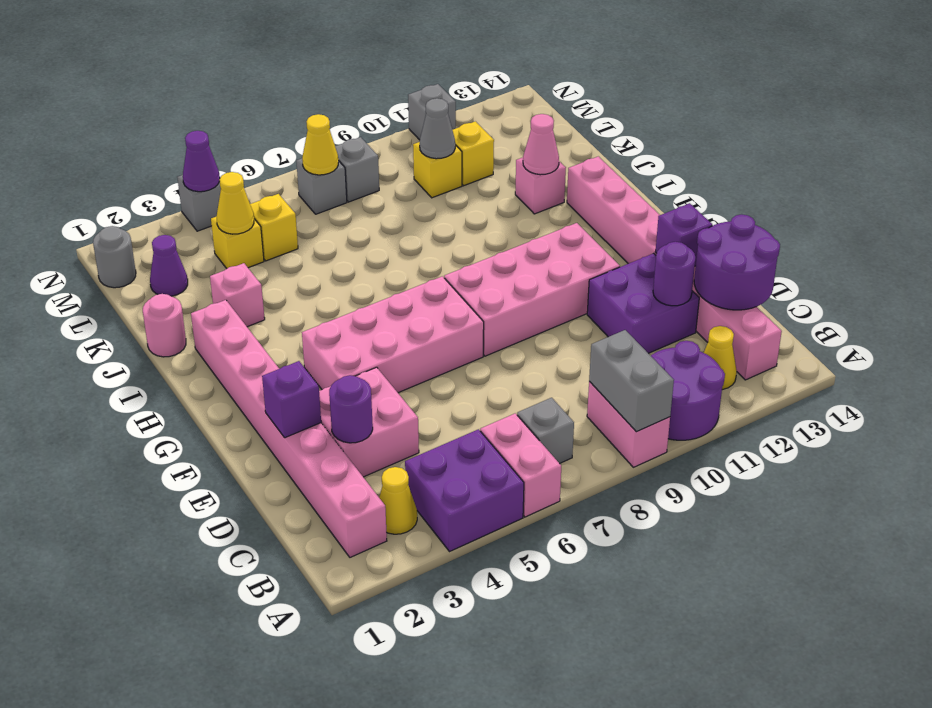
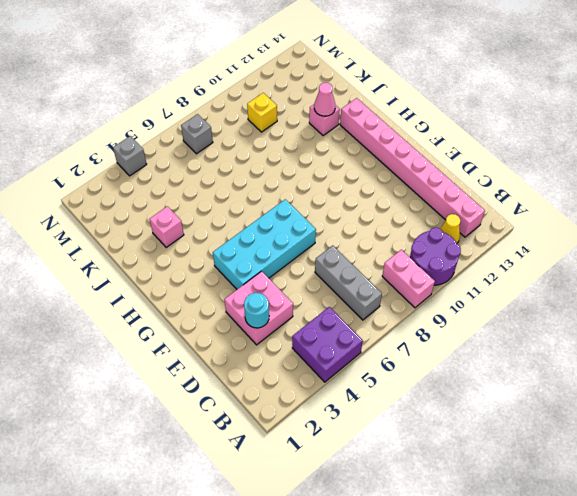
grey 1x3 brick [315,246,382,320] -> grey 1x1 brick [517,398,574,463]
cyan 1x1 round brick [244,293,269,328] -> purple 1x1 round brick [329,375,373,443]
cyan 2x4 brick [213,199,316,289] -> pink 2x4 brick [302,276,484,393]
none -> pink 1x2 brick [480,413,561,517]
none -> pink 1x8 brick [191,300,387,557]
none -> yellow 1x1 cone [379,467,417,534]
none -> purple 2x2 brick [587,253,699,353]

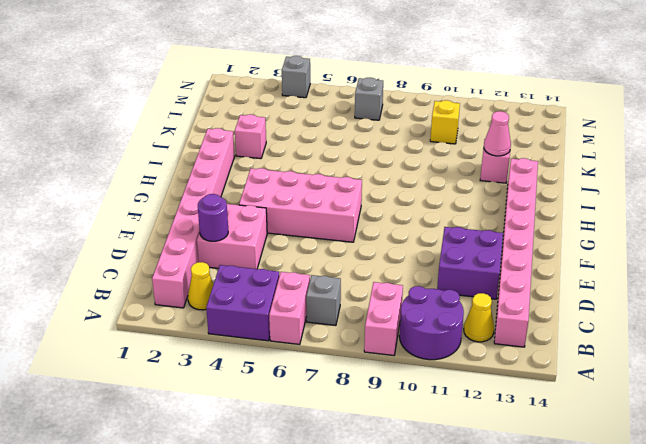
none -> pink 2x4 brick [444,223,620,356]
none -> pink 1x1 round brick [143,294,186,357]
none -> purple 1x1 cone [150,235,188,296]
none -> yellow 1x1 brick [211,216,264,269]

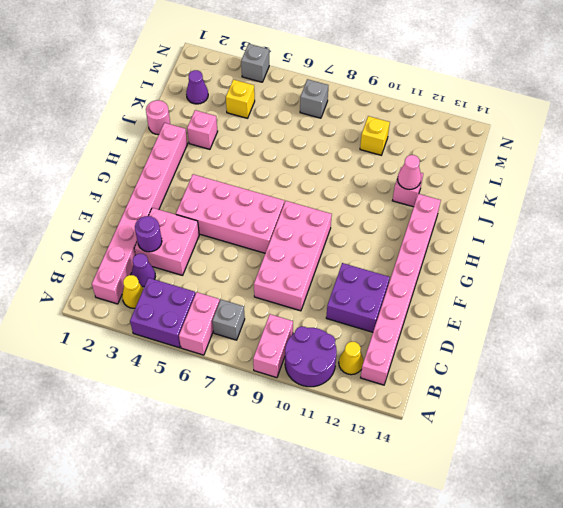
purple 1x1 cone [131,254,155,287] -> purple 1x1 cone moved to [183,131,220,192]
pink 2x4 brick [254,201,332,311] -> pink 2x4 brick turned to [444,223,620,356]
none -> yellow 1x1 brick [250,194,298,261]
none -> yellow 1x1 brick [453,121,494,186]
none -> grey 1x1 round brick [93,226,136,288]
none -> grey 1x1 brick [335,137,379,202]

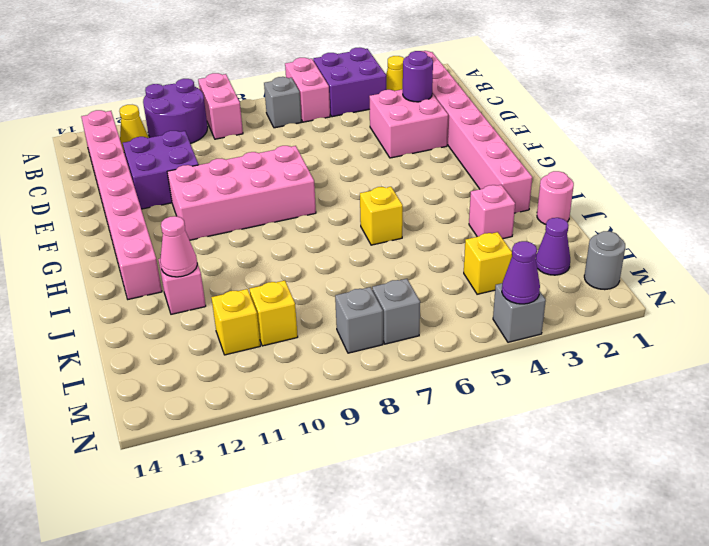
yellow 1x1 brick [360,187,403,245] -> yellow 1x1 brick moved to [250,194,298,261]
none -> pink 2x4 brick [302,276,484,393]
none -> grey 1x1 brick [408,84,456,140]
none -> grey 1x2 brick [589,330,674,432]
none -> purple 2x2 round brick [694,214,780,310]

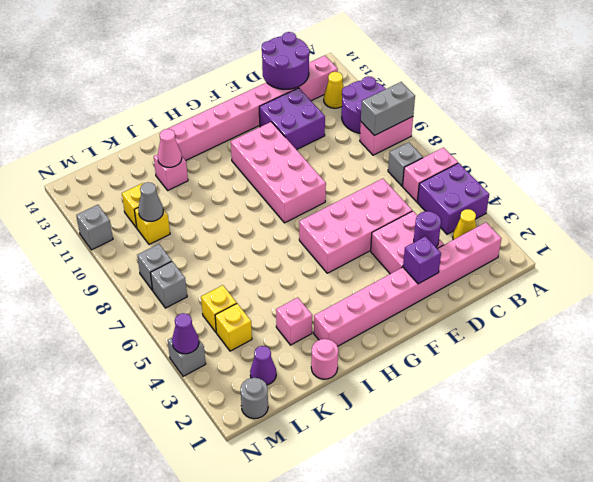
pink 2x4 brick [299,179,412,273] -> pink 2x4 brick turned to [302,276,484,393]
none -> purple 1x1 round brick [653,242,695,306]
none -> purple 1x1 brick [655,203,712,266]
none -> yellow 1x1 cone [217,172,254,234]
none -> yellow 1x1 cone [302,114,338,175]

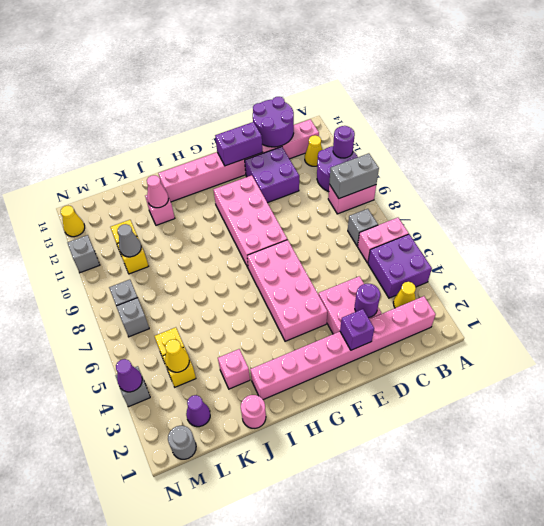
purple 1x1 round brick [333,126,355,158] -> purple 1x1 round brick moved to [653,242,695,306]
purple 1x2 brick [215,122,262,166] -> purple 1x1 brick [655,203,712,266]
yellow 1x1 cone [61,205,85,237] -> yellow 1x1 cone moved to [302,114,338,175]

